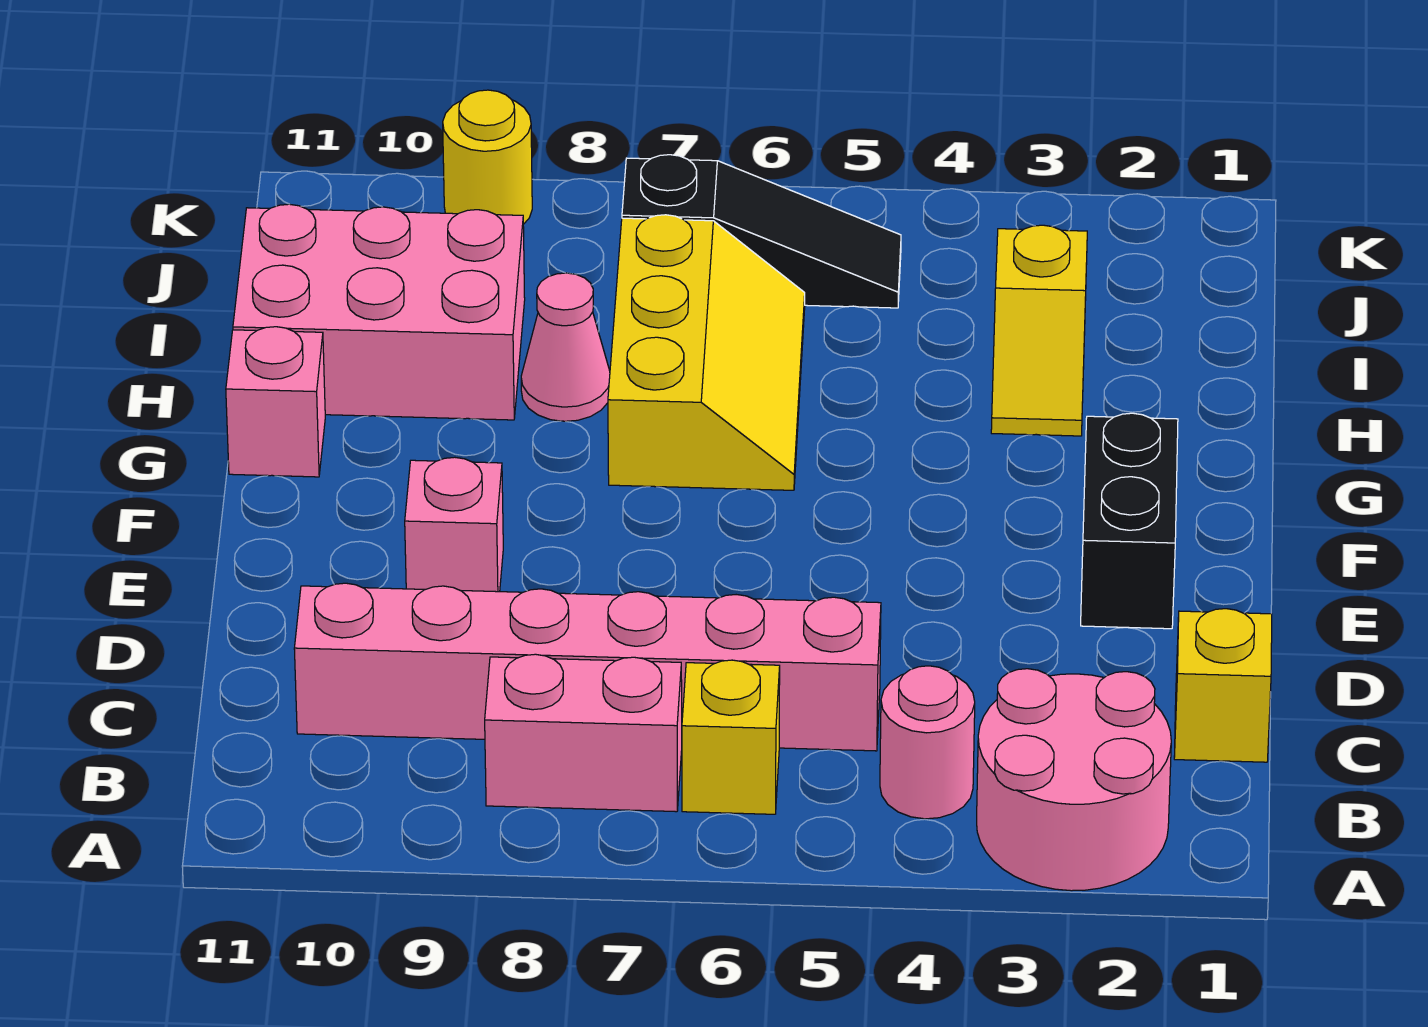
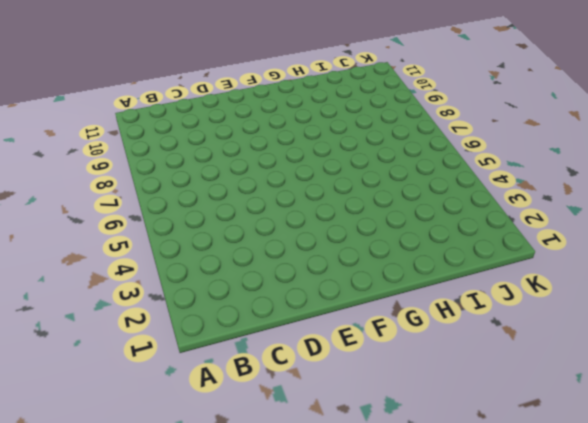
none -> pink 2x2 round brick [977,669,1171,891]
none -> pink 1x1 round brick [880,666,975,819]
none -> yellow 1x1 brick [682,660,780,814]

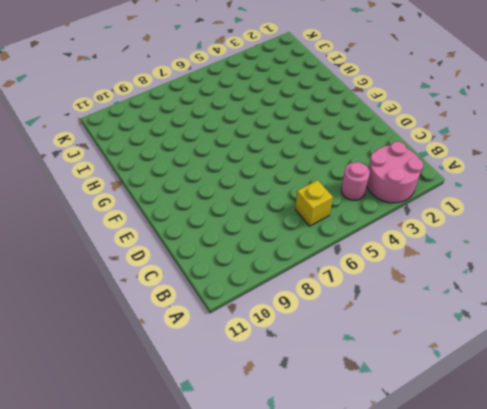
none -> pink 1x2 brick [485,654,682,812]
none -> yellow 1x1 brick [1174,609,1272,762]
none -> pink 1x6 brick [294,583,881,751]

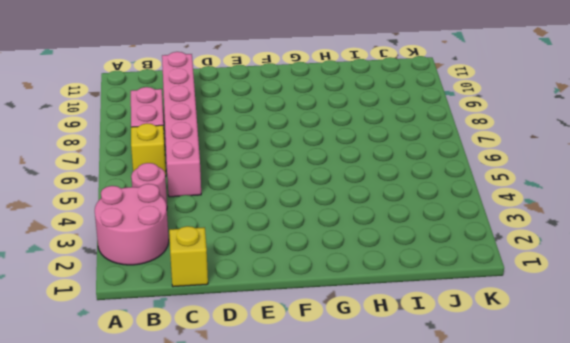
none -> black 1x2 brick [1081,413,1178,629]
none -> pink 1x1 brick [405,457,503,592]
none -> yellow 2x3 slope [608,215,805,490]

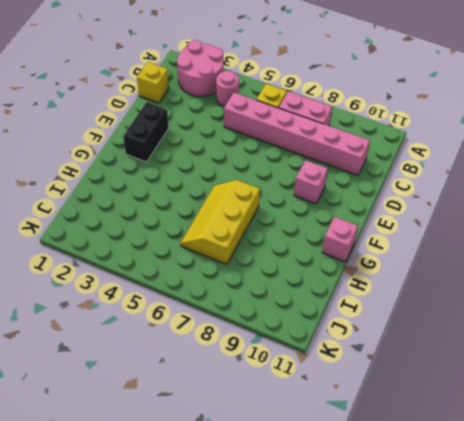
none -> yellow 1x2 slope [991,225,1087,436]
none -> pink 1x1 cone [521,273,610,421]
none -> pink 2x3 brick [233,204,525,420]

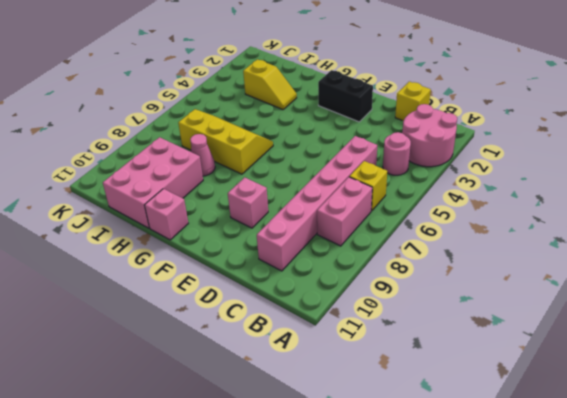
none -> black 1x3 slope [622,155,901,308]
none -> yellow 1x1 round brick [443,90,532,224]

